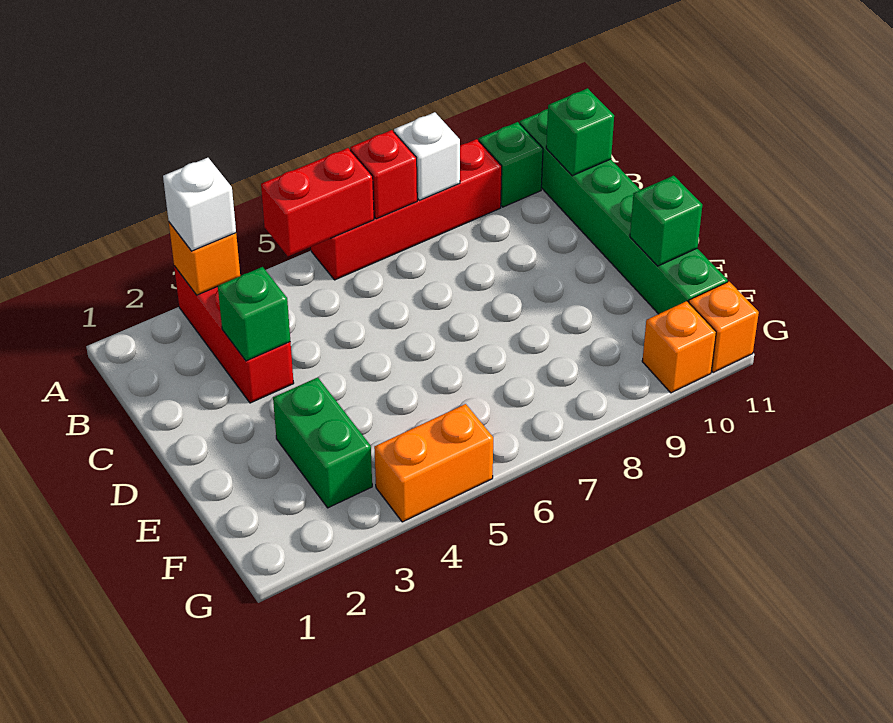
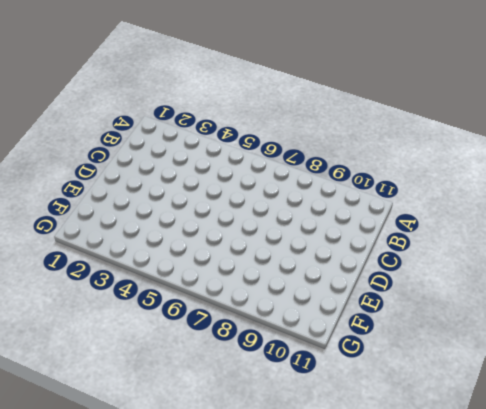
none -> red 1x3 brick [174,266,294,403]
none -> red 1x4 brick [311,139,502,280]
none -> green 1x1 brick [479,122,543,207]

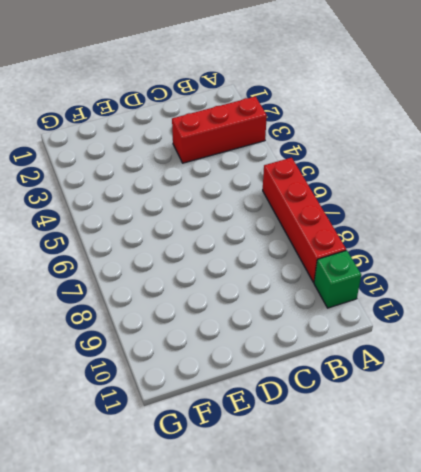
none -> green 1x6 brick [520,109,728,314]
none -> green 1x2 brick [273,377,372,508]
none -> orange 1x2 brick [374,404,493,522]

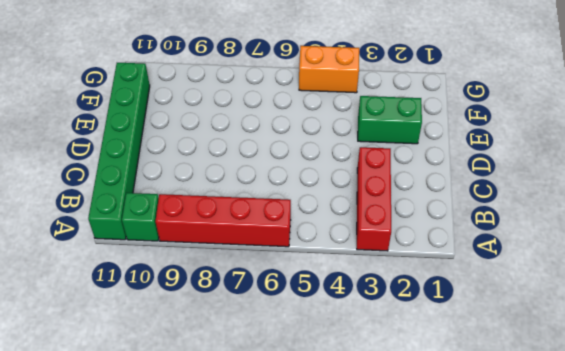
green 1x2 brick [358,96,422,144] -> green 1x2 brick turned to [273,377,372,508]
none -> orange 1x1 brick [642,301,716,393]
none -> orange 1x1 brick [689,282,759,373]
none -> orange 1x1 brick [169,222,240,295]

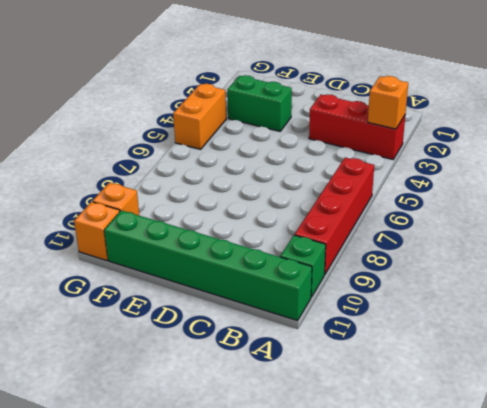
none -> red 1x2 brick [261,148,374,256]
none -> red 1x1 brick [350,130,417,219]
none -> white 1x1 brick [394,112,460,200]

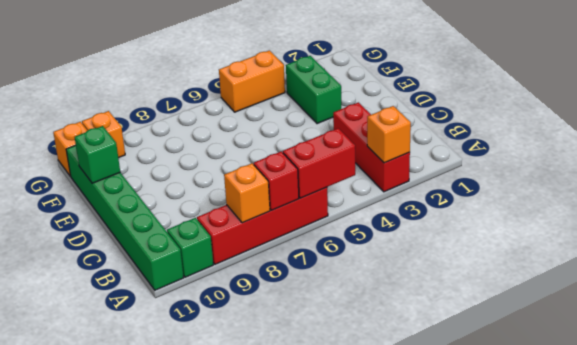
orange 1x1 brick [224,163,270,223] -> white 1x1 brick [394,112,460,200]
none -> green 1x1 brick [546,88,614,176]
none -> green 1x1 brick [218,267,290,361]
none -> white 1x1 brick [163,158,236,251]

